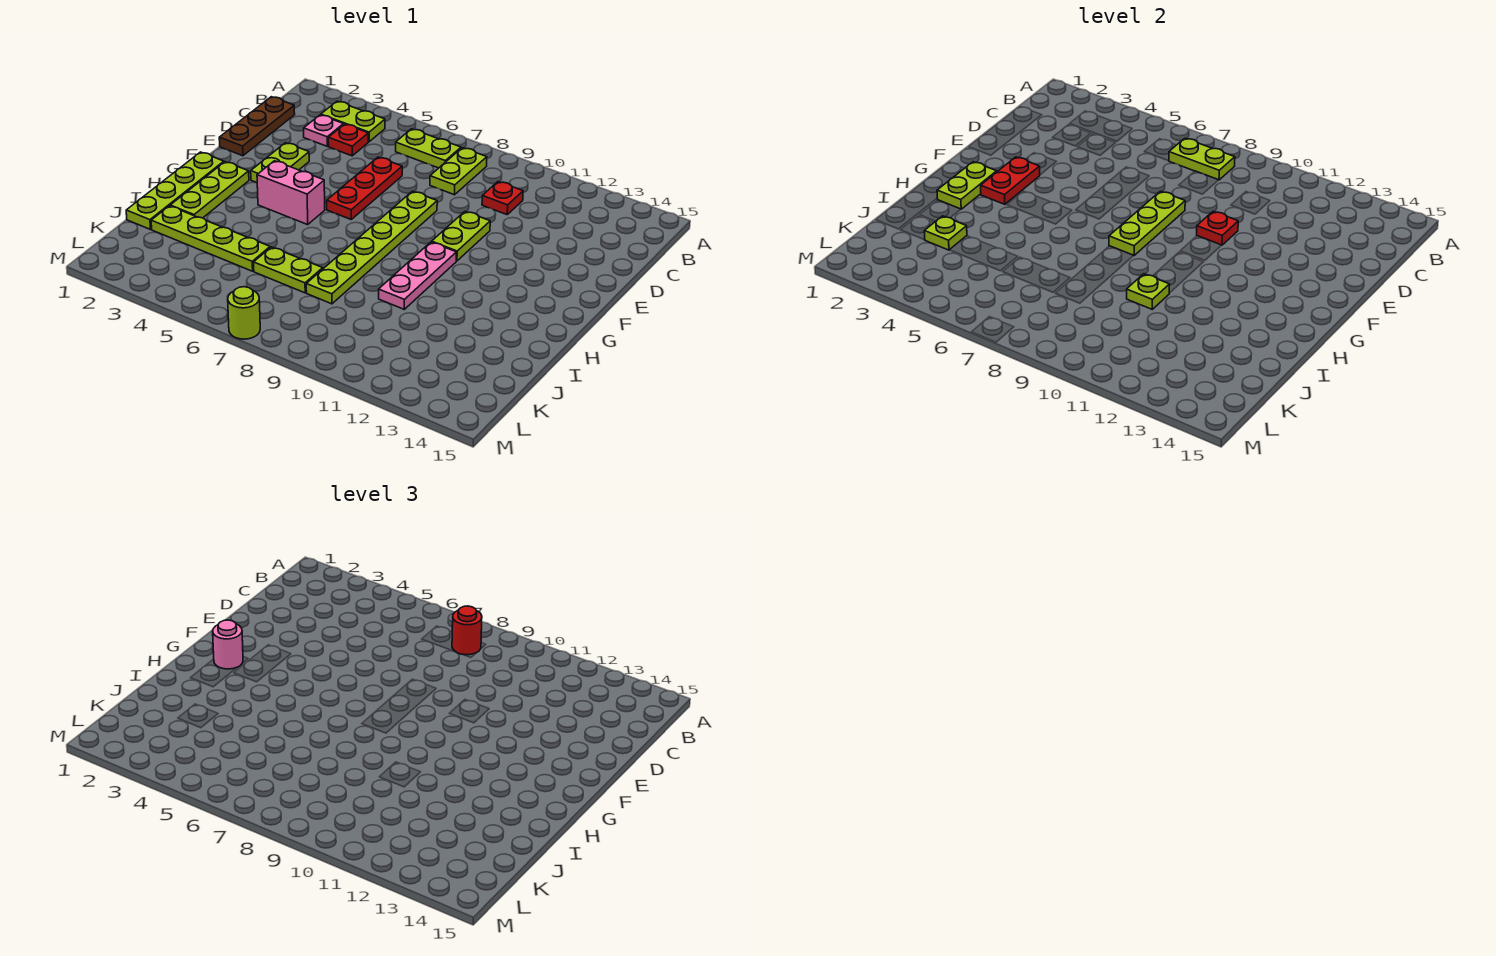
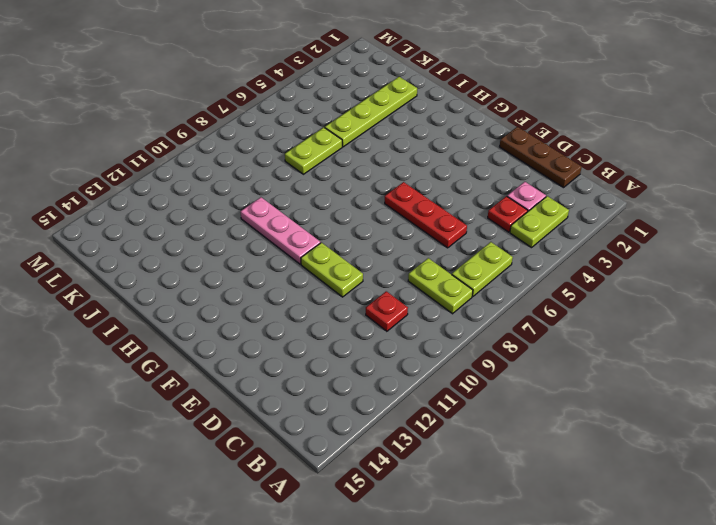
none -> lime 1x2 plate [251,143,309,183]
none -> lime 1x6 plate [306,191,437,304]
none -> lime 1x4 plate [126,152,224,229]

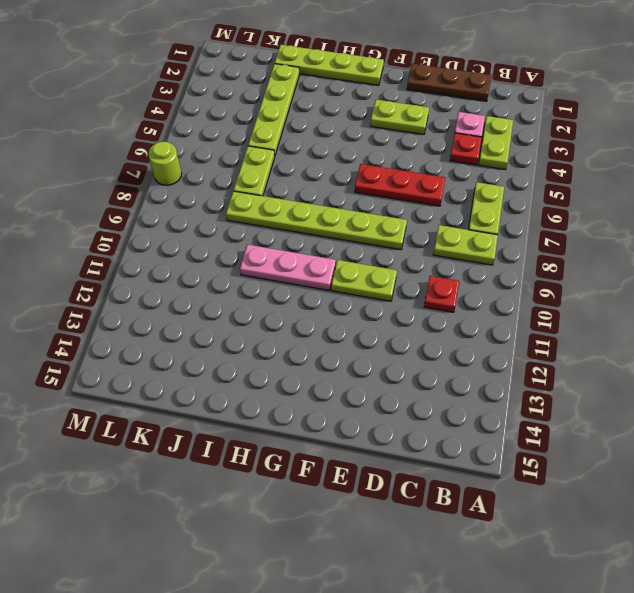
none -> lime 1x3 plate [170,162,249,218]
none -> pink 1x2 brick [257,161,325,225]
none -> lime 1x2 plate [1169,138,1235,180]

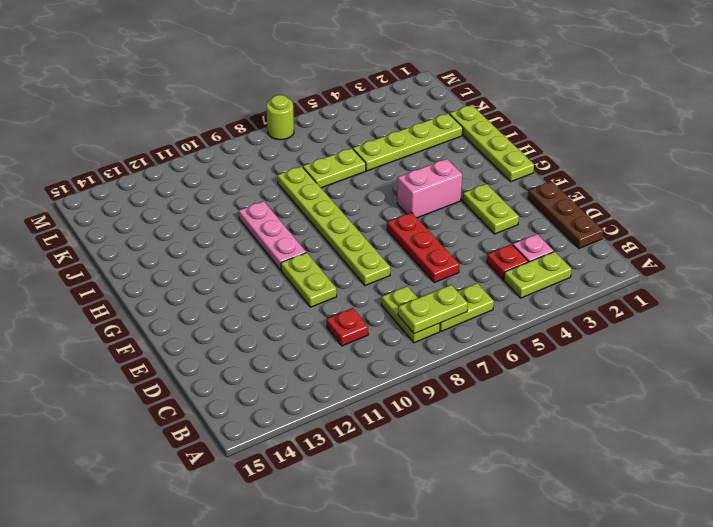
none -> lime 1x3 plate [170,162,249,218]
none -> lime 1x3 plate [1109,191,1185,256]
none -> red 1x1 plate [1197,211,1238,245]

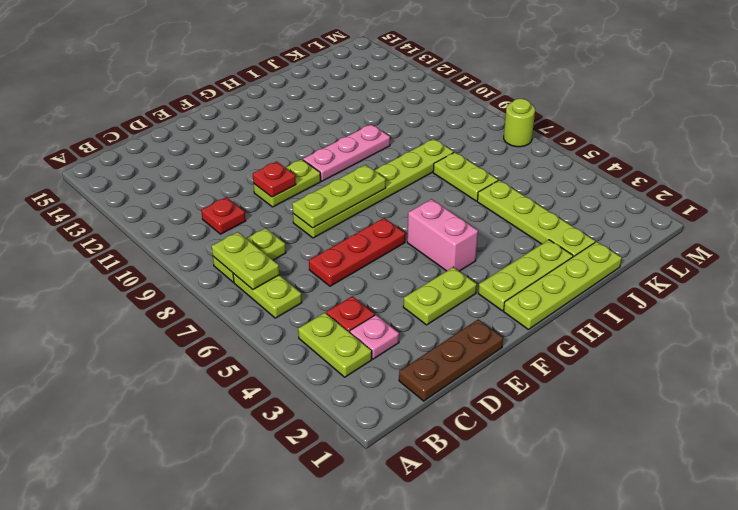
none -> red 1x2 plate [981,157,1040,204]
none -> lime 1x2 plate [937,162,997,209]
none -> lime 1x1 plate [1127,274,1170,309]

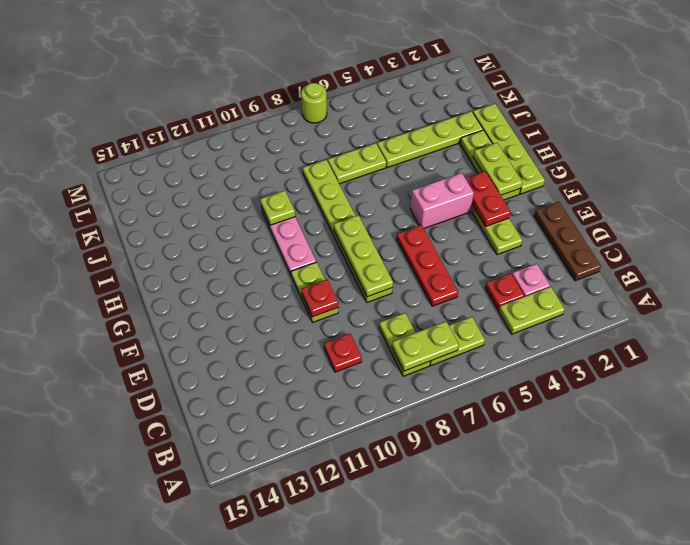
none -> lime 1x1 plate [924,216,967,250]
none -> red 1x1 round brick [452,606,482,655]
none -> pink 1x1 round brick [213,620,243,669]

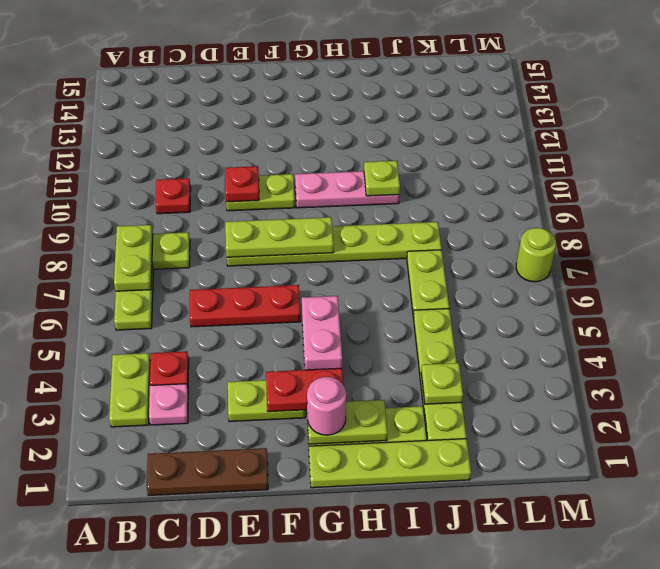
none -> red 1x1 round brick [452,606,482,655]

